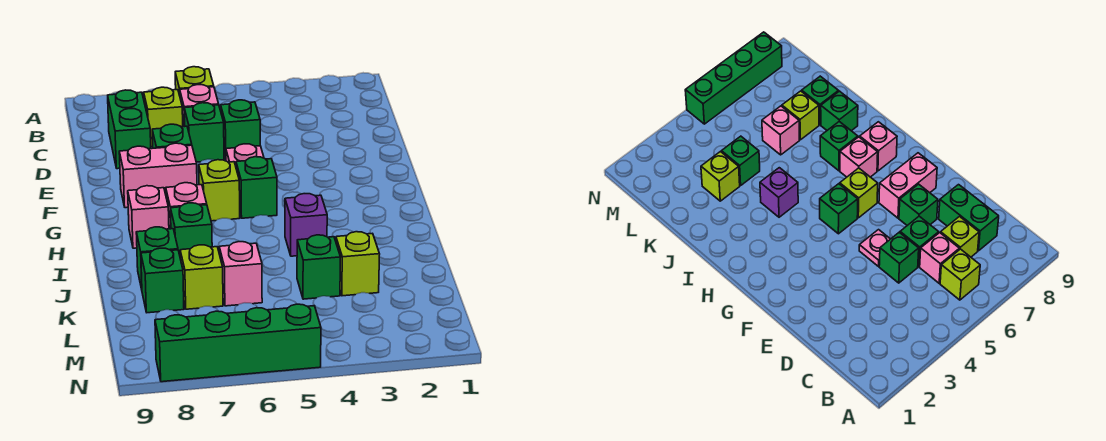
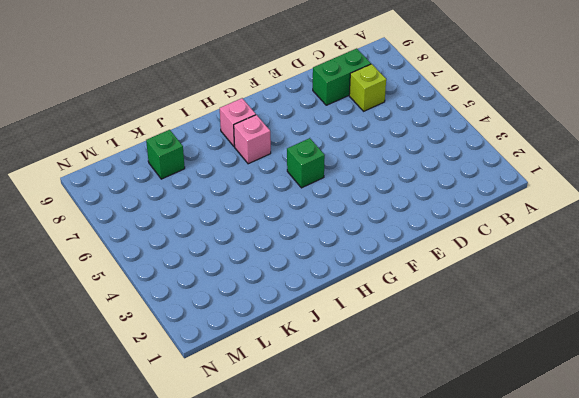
none -> lime 1x1 brick [175,67,214,95]
none -> pink 1x1 brick [180,85,219,127]
none -> green 1x1 brick [221,100,260,158]

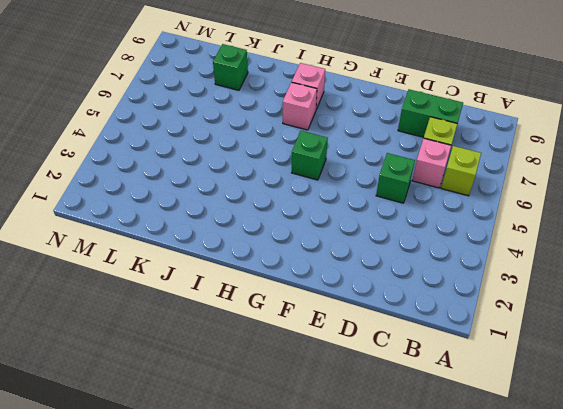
none -> green 1x1 brick [184,103,224,162]
none -> pink 1x1 plate [226,144,264,166]
none -> green 1x1 brick [152,124,192,148]

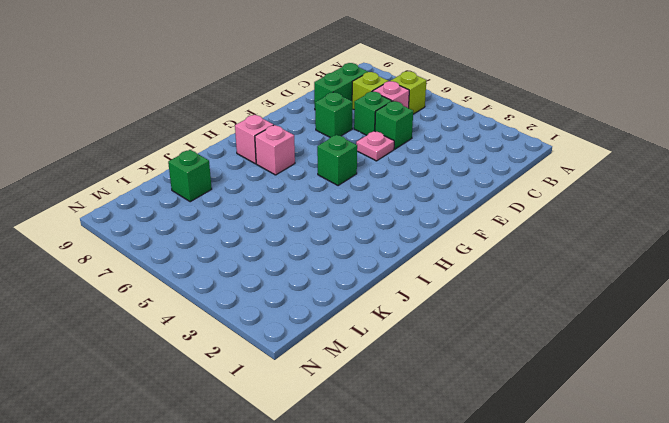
none -> pink 1x2 brick [119,143,197,208]
none -> lime 1x1 brick [198,160,240,221]
none -> purple 1x1 brick [285,194,327,256]

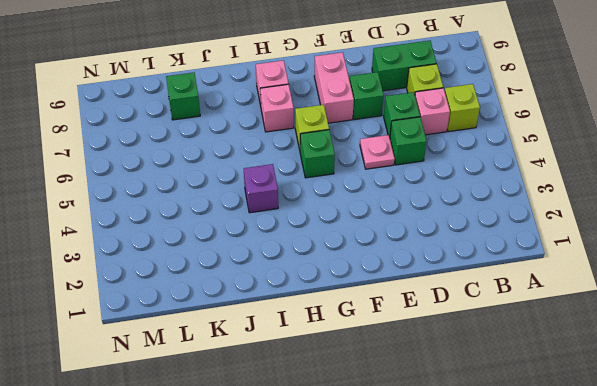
none -> green 1x1 brick [170,203,212,255]
none -> green 1x1 brick [136,227,178,289]
none -> lime 1x1 brick [336,232,380,296]

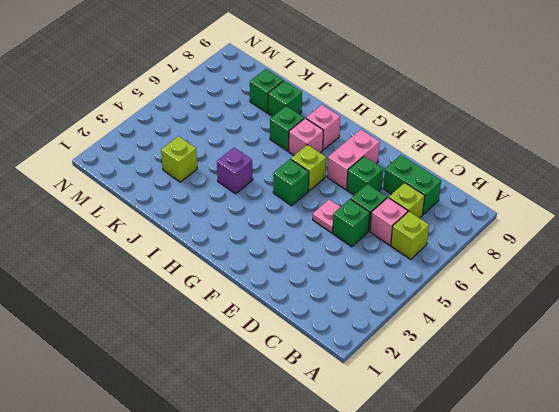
none -> green 1x1 brick [297,235,340,299]
none -> pink 1x1 brick [219,242,262,306]
none -> lime 1x1 brick [180,245,223,309]

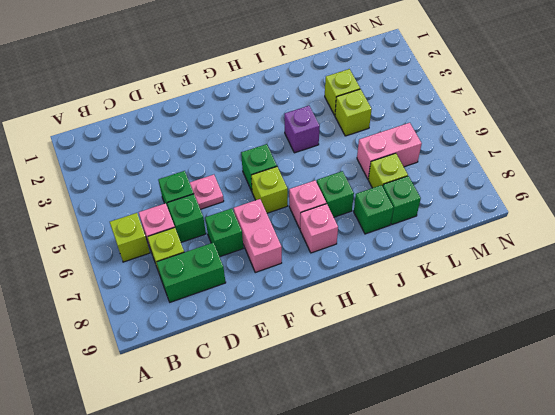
lime 1x1 brick [335,89,372,136] -> green 1x1 brick [297,235,340,299]
pink 1x2 brick [357,123,422,179] -> pink 1x1 brick [219,242,262,306]
none -> green 1x4 brick [155,304,321,382]

